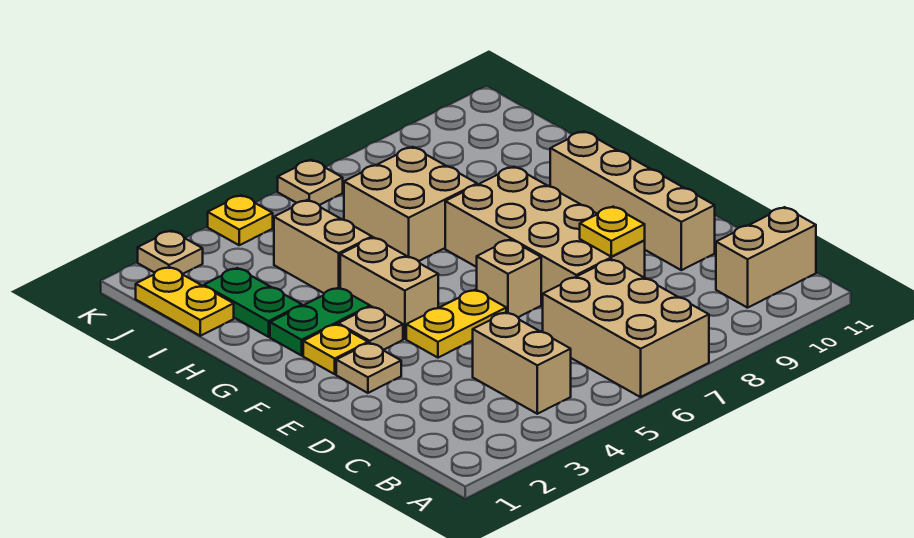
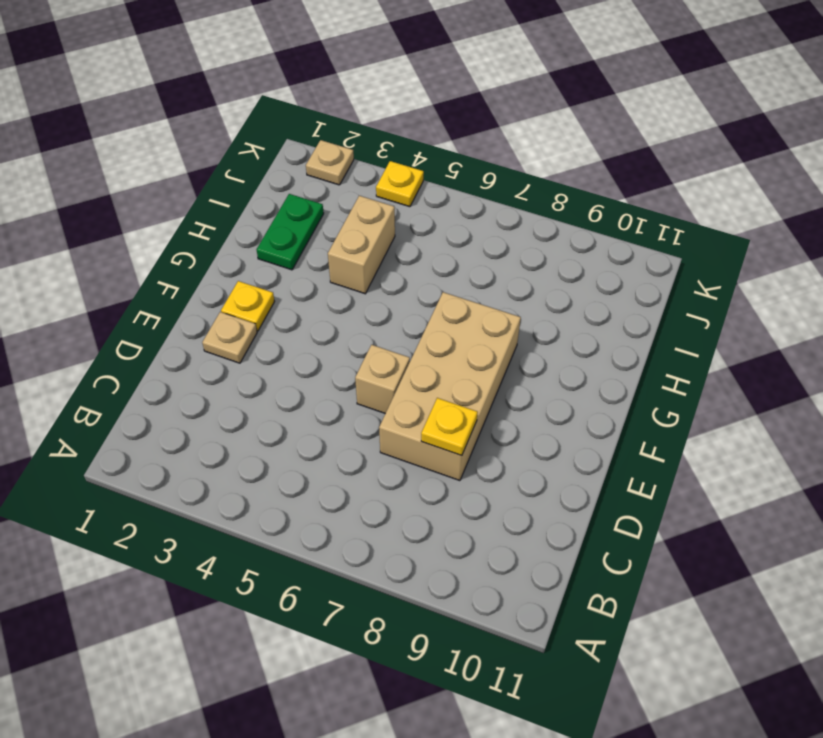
none -> tan 2x3 brick [543,259,709,397]
none -> tan 1x2 brick [473,312,571,414]
none -> tan 1x2 brick [716,207,816,308]

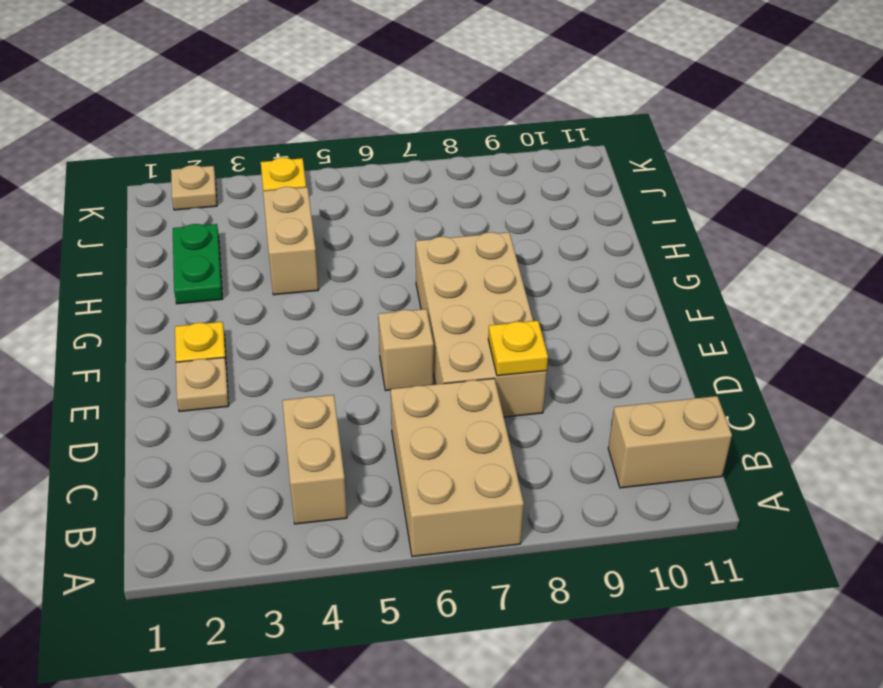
none -> tan 1x4 brick [550,131,715,270]
none -> yellow 1x2 plate [406,290,506,358]
none -> tan 1x1 plate [338,306,403,350]

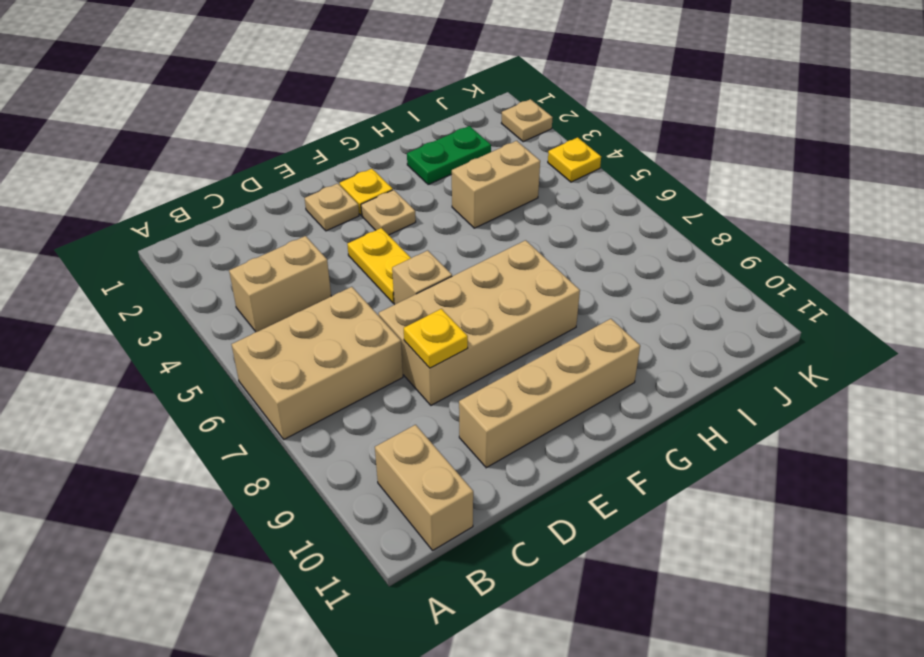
none -> tan 1x2 brick [340,237,438,339]
none -> green 1x2 plate [270,288,370,355]
none -> tan 2x2 brick [344,147,477,261]

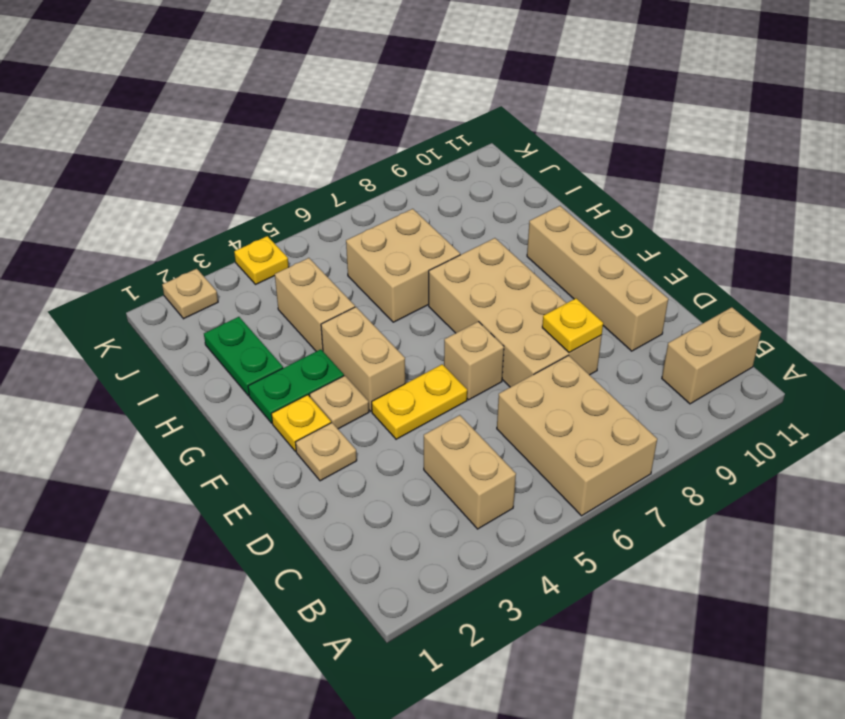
none -> yellow 1x2 plate [136,267,234,336]
none -> tan 1x1 plate [278,160,343,205]

